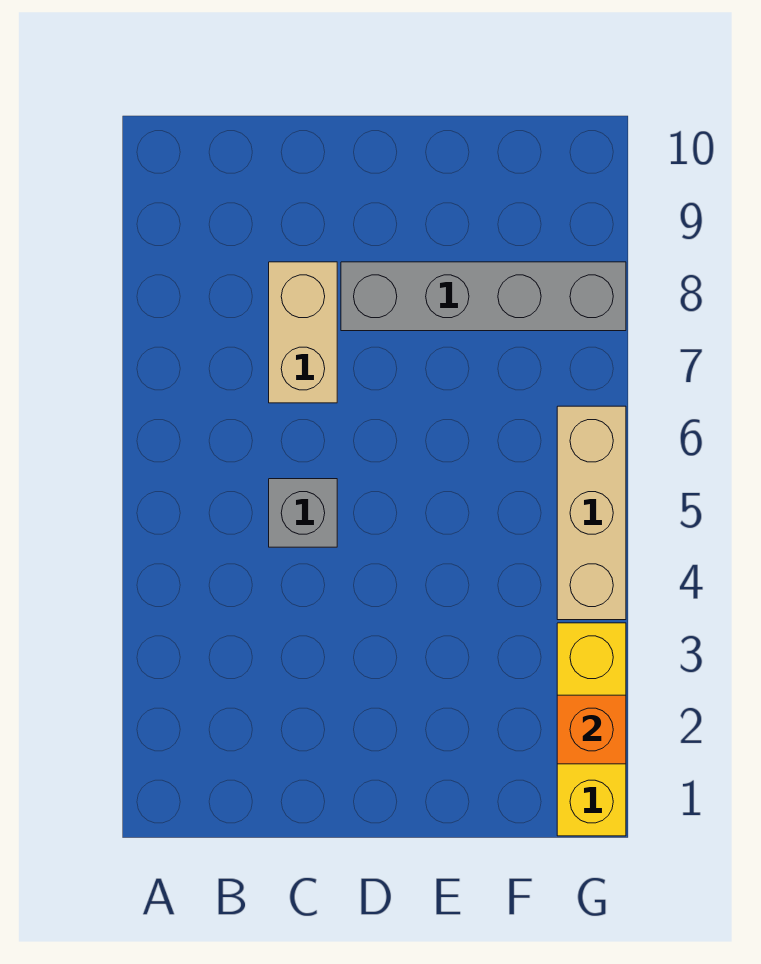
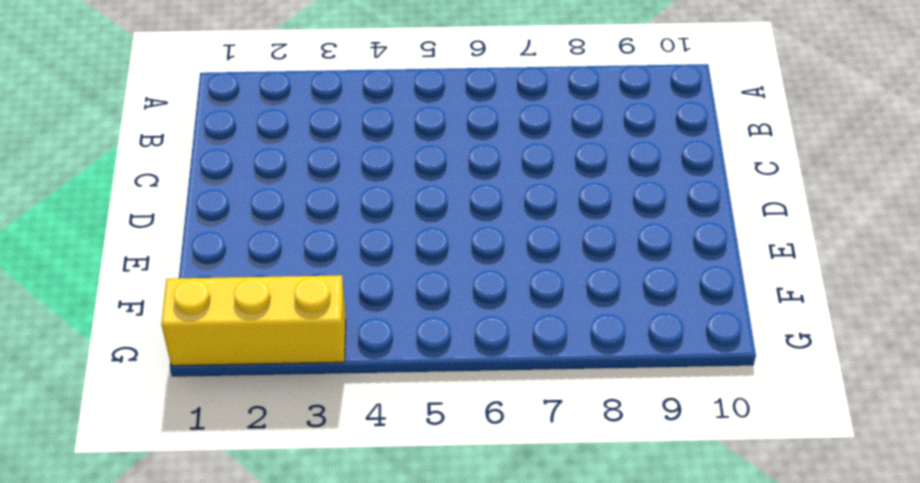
none -> grey 1x1 brick [269,479,337,547]
none -> tan 1x2 brick [269,262,337,403]

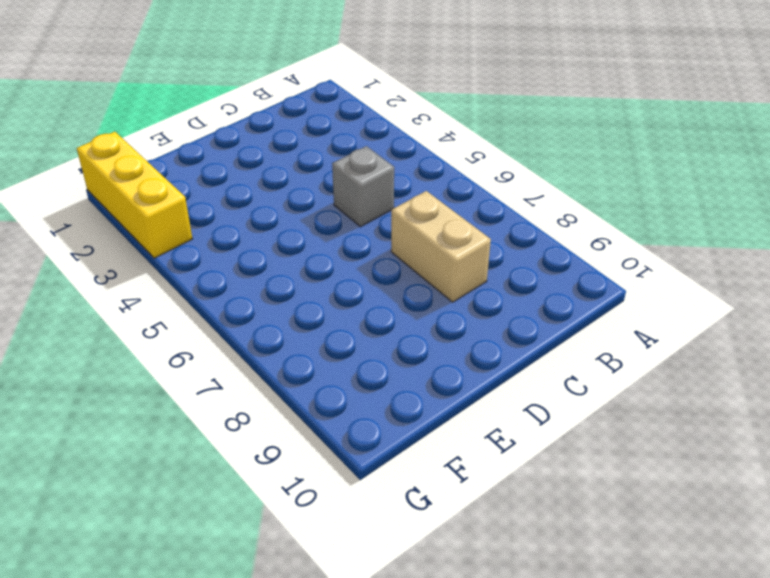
none -> grey 1x4 brick [341,262,626,331]
none -> tan 1x3 brick [557,406,626,620]

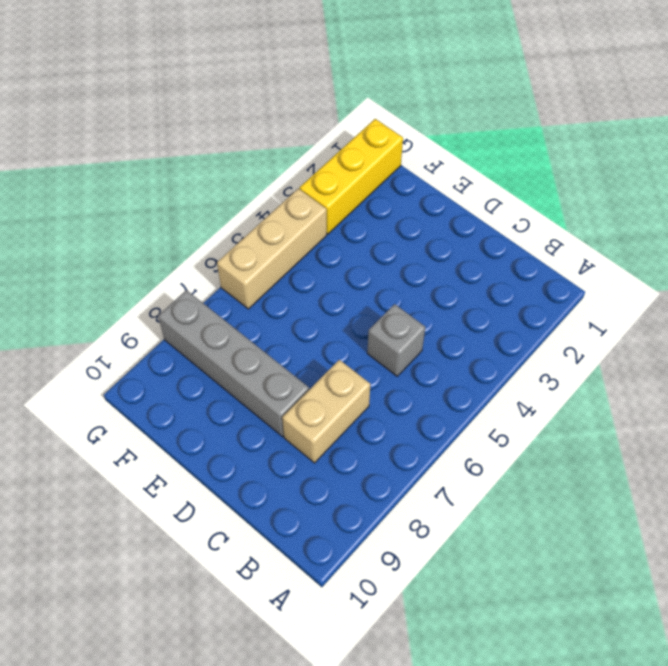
none -> orange 1x1 brick [557,695,626,764]

